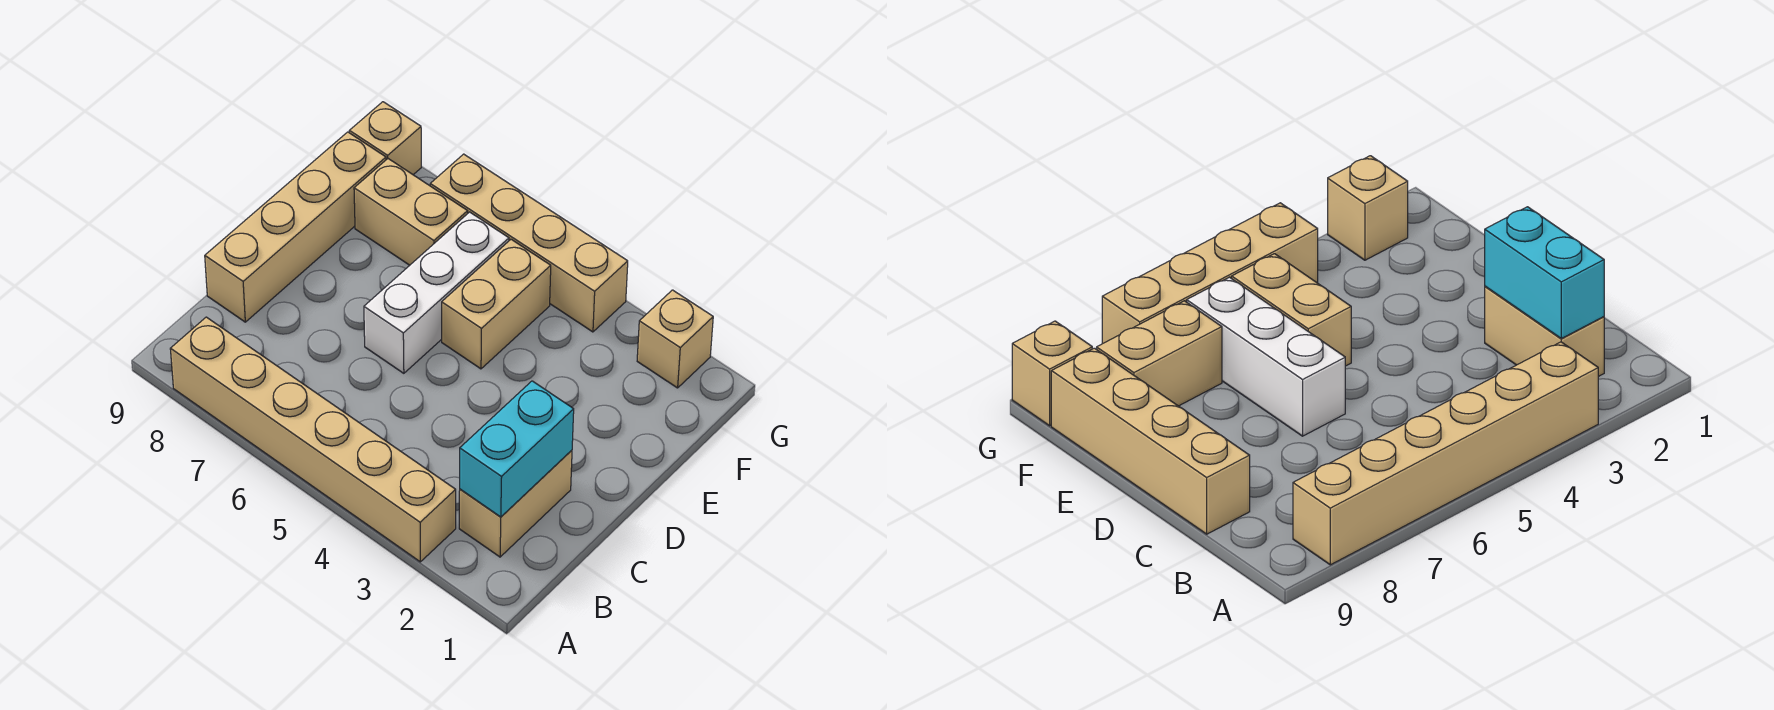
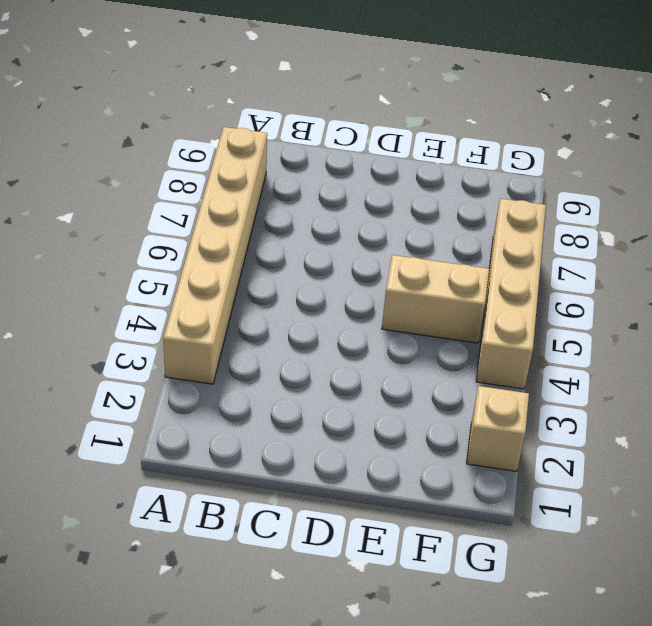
none -> tan 1x2 brick [459,450,572,557]
none -> tan 1x4 brick [205,132,386,322]

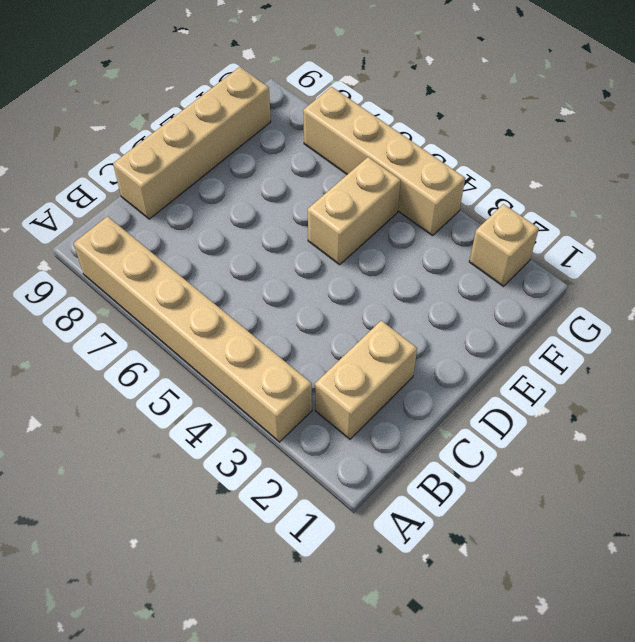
none -> white 1x3 brick [364,212,509,373]
none -> tan 1x2 brick [354,159,468,265]

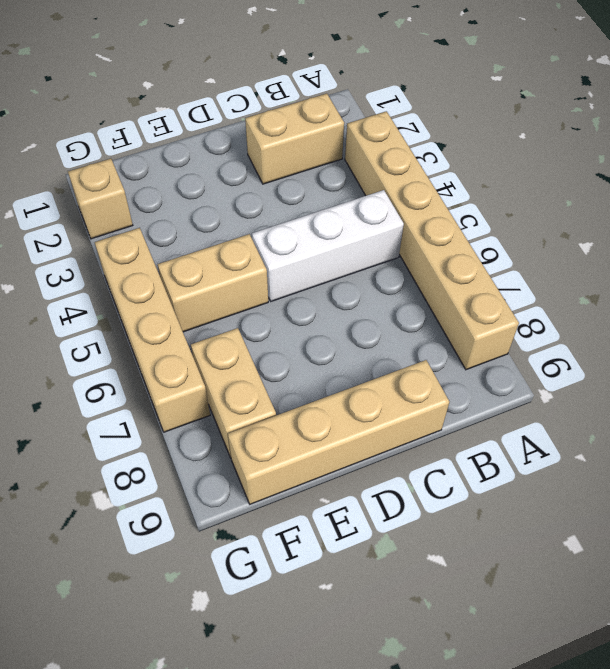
white 1x3 brick [252,190,404,301] -> white 1x3 brick moved to [364,212,509,373]
none -> tan 1x1 brick [349,102,421,175]
none -> cyan 1x2 brick [460,381,574,517]

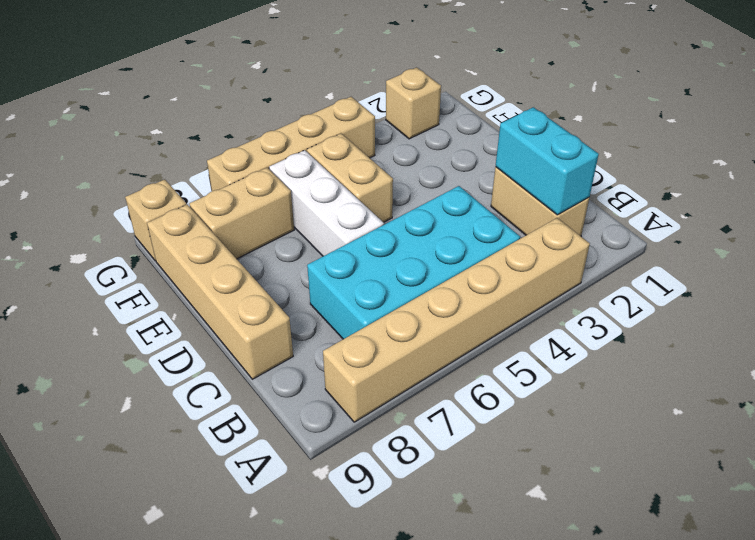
cyan 2x4 brick [307,186,520,339] -> none

